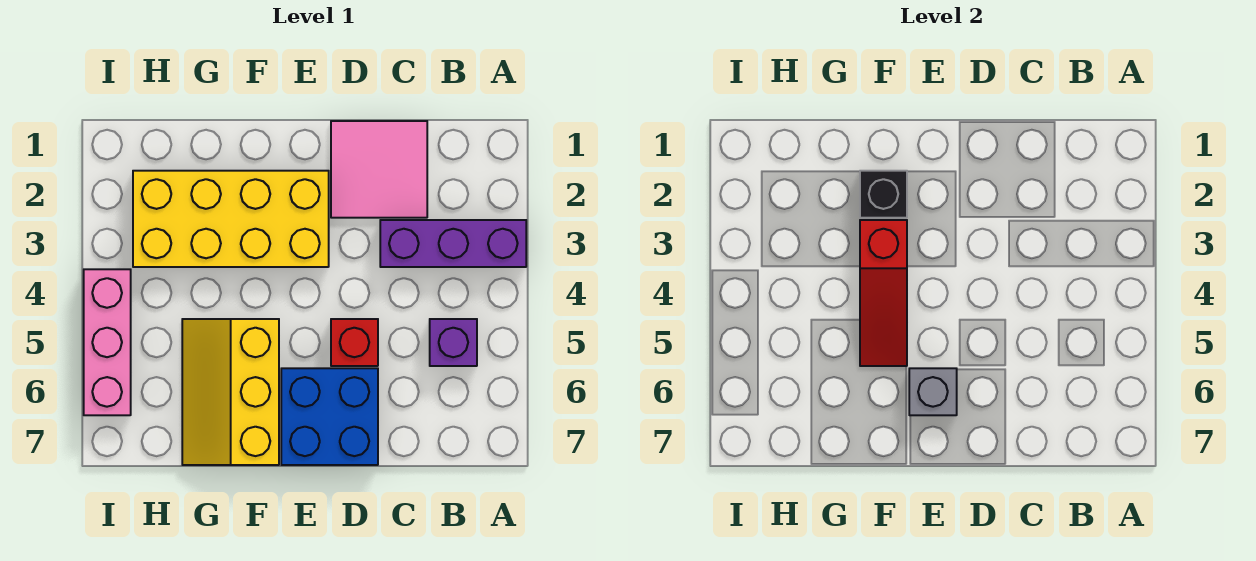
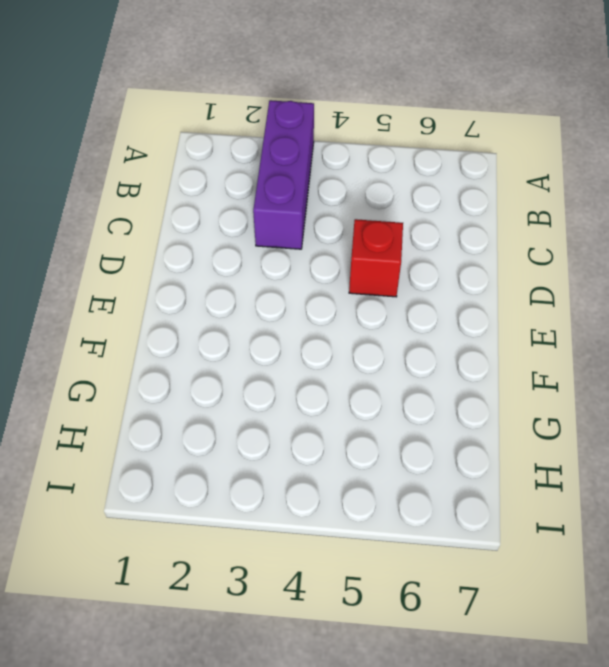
none -> purple 1x1 brick [430,319,477,366]
none -> pink 2x2 tile [331,121,427,218]

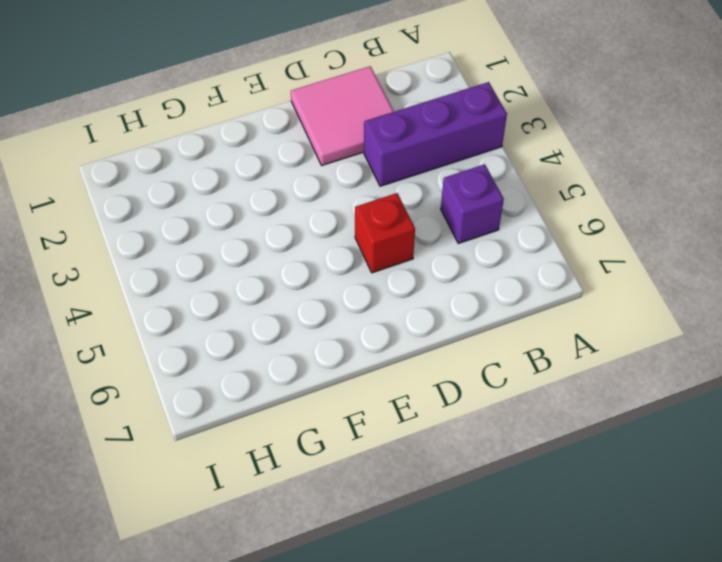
none -> blue 2x2 brick [281,368,378,465]
none -> yellow 2x4 brick [133,171,329,267]

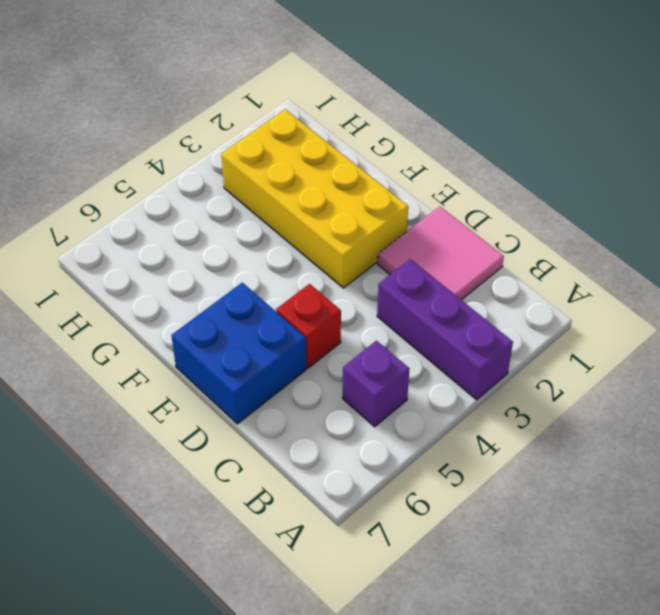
none -> yellow 2x3 slope [182,319,279,465]
none -> pink 1x3 brick [84,269,131,415]

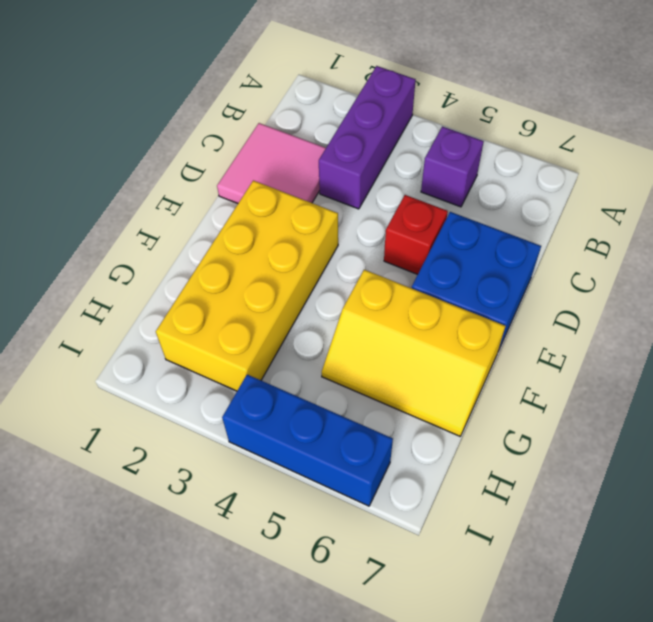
blue 1x3 brick [222,375,393,506] -> pink 1x3 brick [84,269,131,415]
none -> grey 1x1 brick [909,368,957,415]
none -> black 1x1 brick [860,171,907,218]

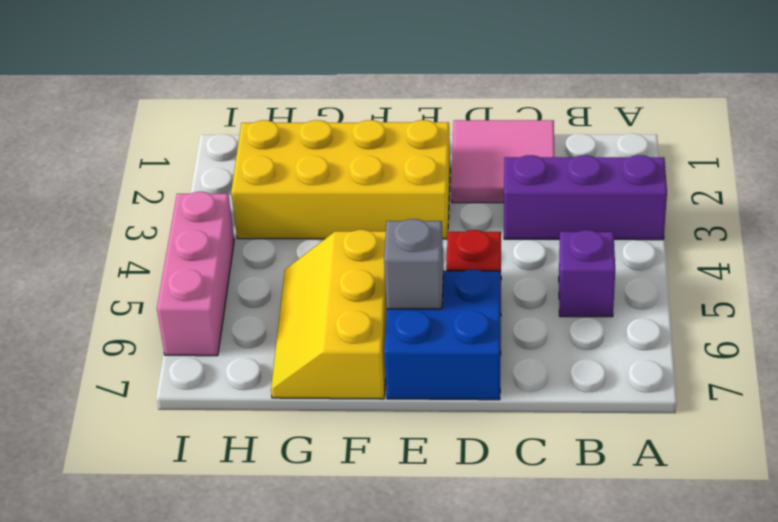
none -> black 1x1 brick [860,171,907,218]
none -> red 1x3 slope [860,220,907,366]

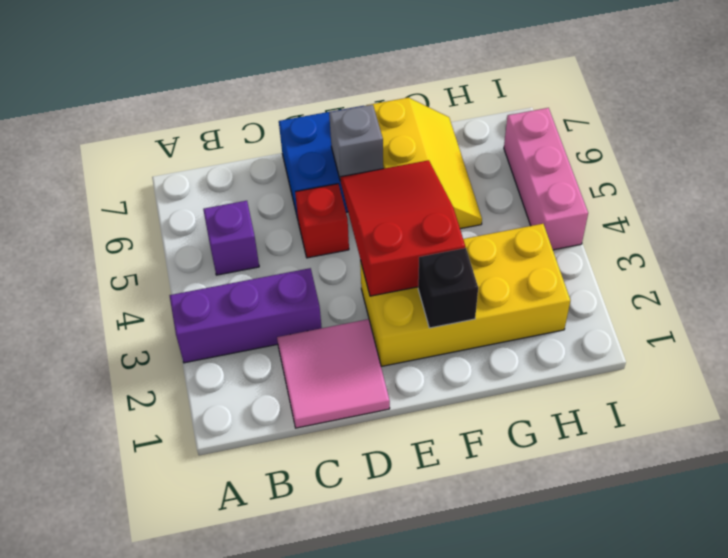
red 2x3 slope [340,160,465,296] -> red 1x3 slope [860,220,907,366]

